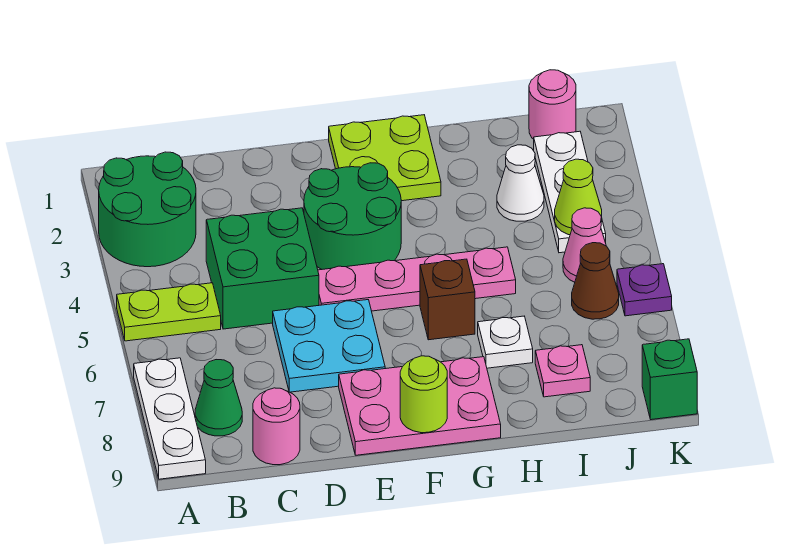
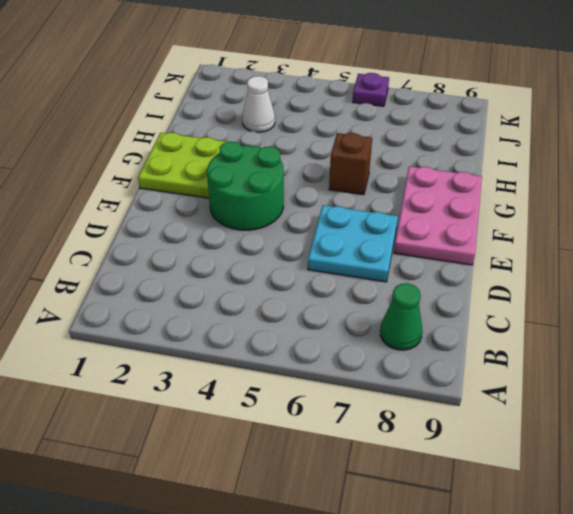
none -> green 2x2 round brick [99,152,196,267]
none -> lime 1x2 plate [117,283,221,341]
none -> white 1x3 plate [134,358,206,479]

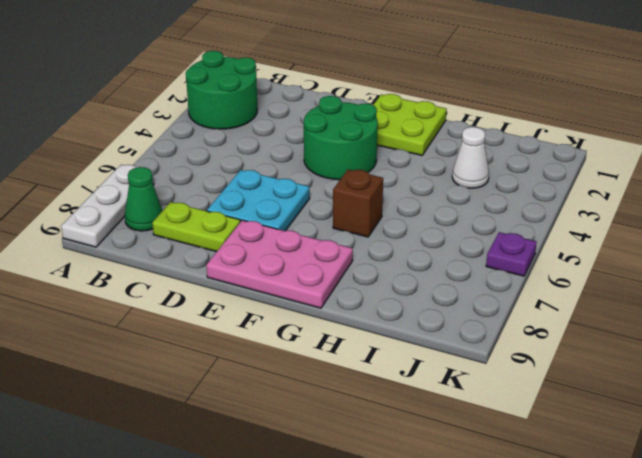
lime 1x2 plate [152,202,240,252] -> lime 1x2 plate moved to [117,283,221,341]
none -> green 2x2 brick [206,208,319,329]
none -> pink 1x1 round brick [253,388,300,465]
none -> pink 1x4 plate [318,247,516,311]

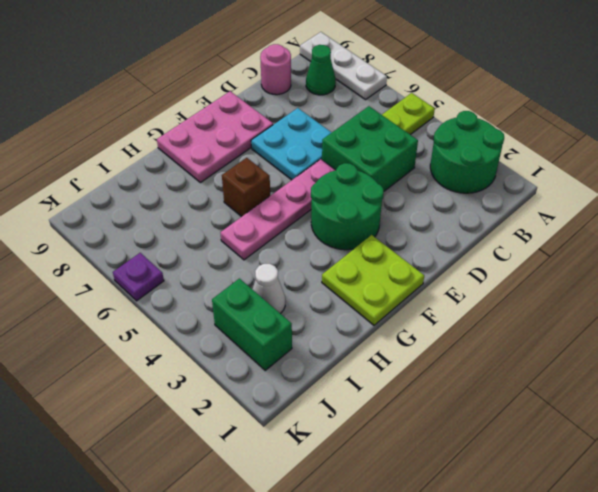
green 1x2 brick [212,279,292,370] -> white 1x3 plate [534,131,606,253]
none -> white 1x1 plate [478,316,533,368]
none -> pink 1x1 plate [535,345,590,397]
none -> pink 1x1 round brick [529,70,576,139]

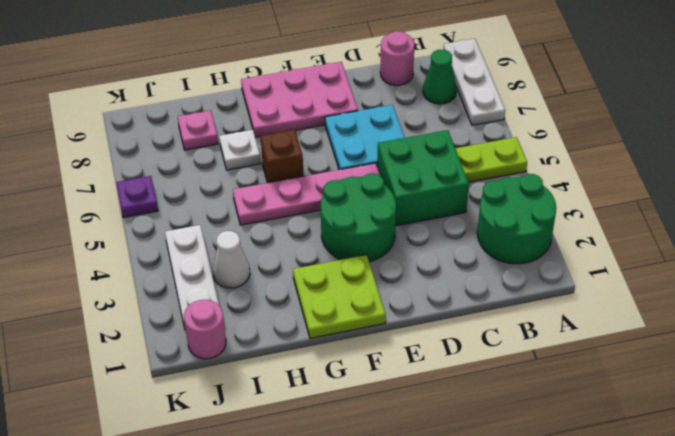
none -> pink 1x1 cone [563,208,610,282]
none -> brown 1x1 cone [572,243,619,319]
none -> green 1x1 brick [642,339,697,420]

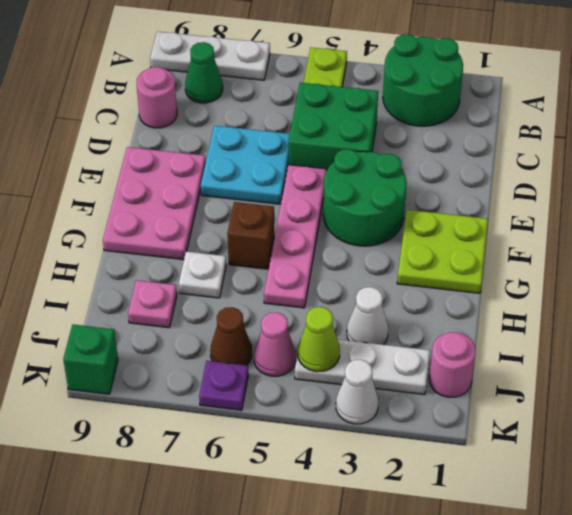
white 1x1 cone [336,359,379,424] -> none
none -> lime 1x1 round brick [400,356,447,433]

